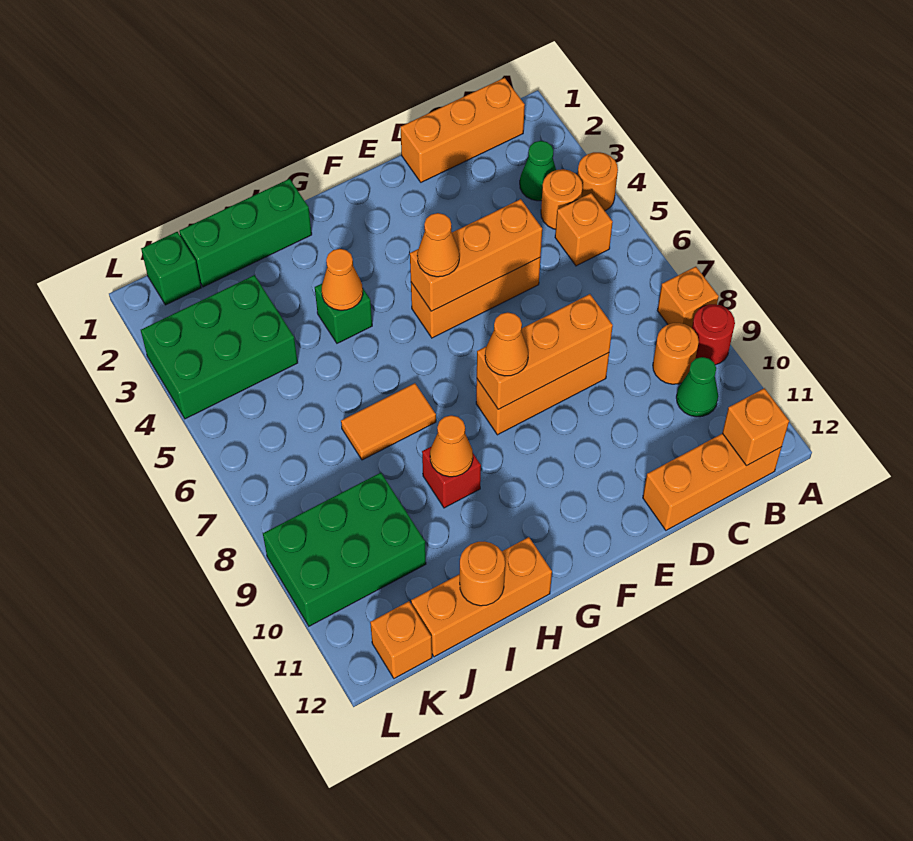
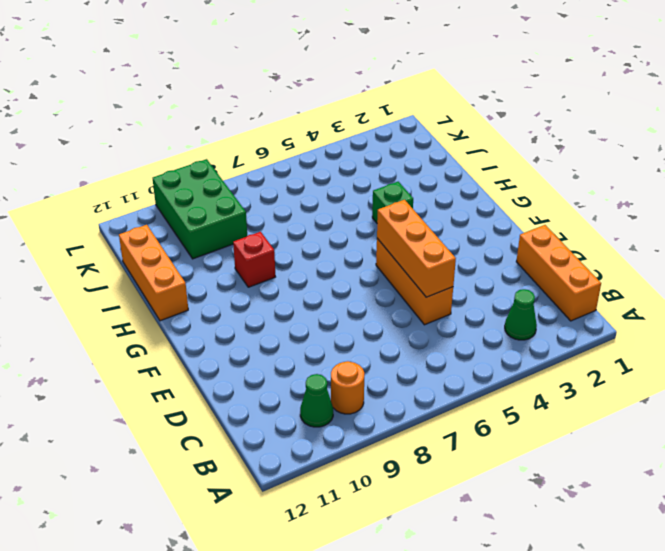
none -> orange 1x1 round brick [578,152,618,211]
none -> orange 1x1 brick [658,267,719,328]
none -> red 1x1 round brick [692,304,735,365]

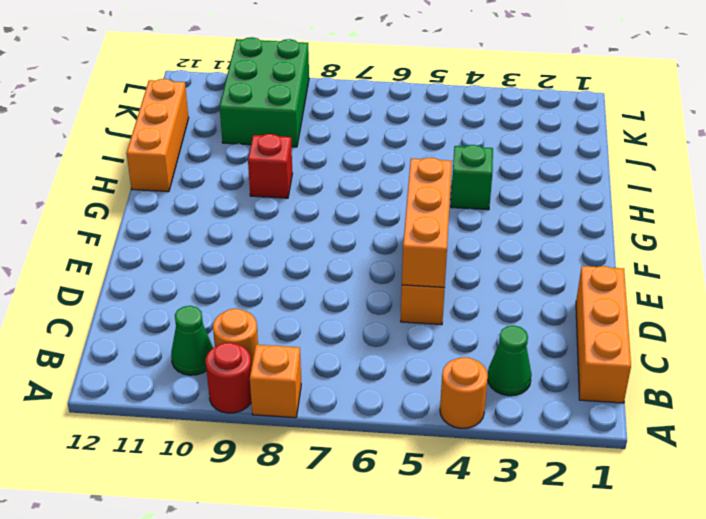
none -> orange 1x1 round brick [541,169,582,229]
none -> orange 1x1 brick [555,193,613,266]
none -> orange 1x3 brick [643,434,782,530]

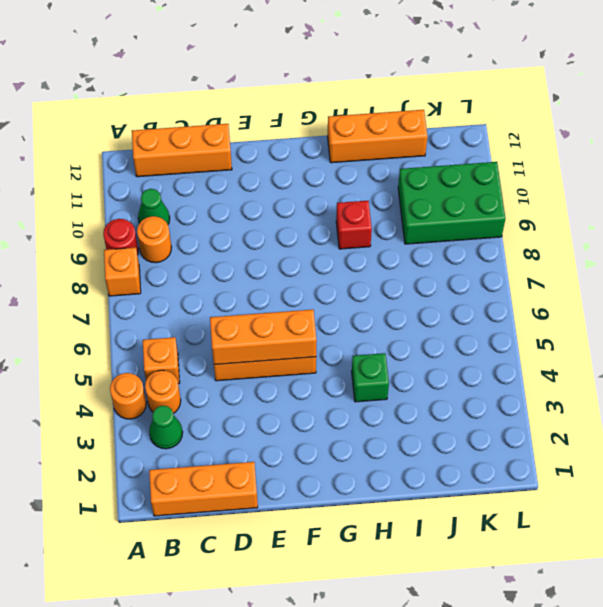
none -> orange 1x3 brick [476,353,609,435]
none -> green 1x3 brick [179,179,312,287]
none -> orange 1x2 tile [341,383,436,460]

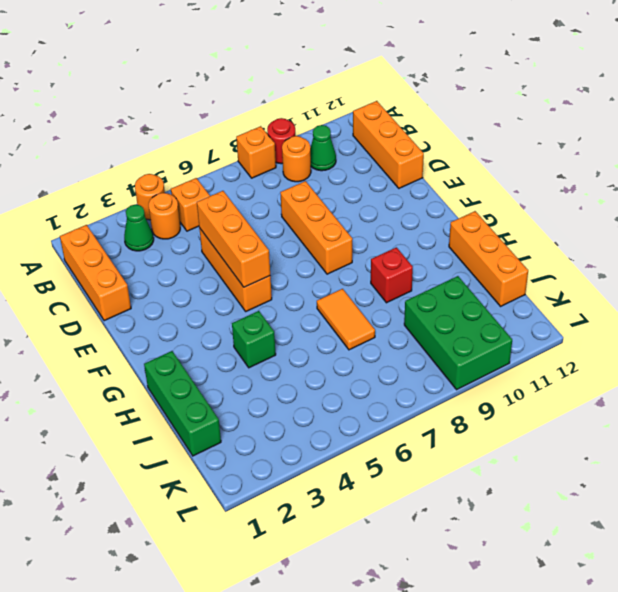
none -> green 2x3 brick [141,275,298,419]
none -> green 1x1 brick [141,232,201,305]
none -> orange 1x1 brick [370,601,432,678]

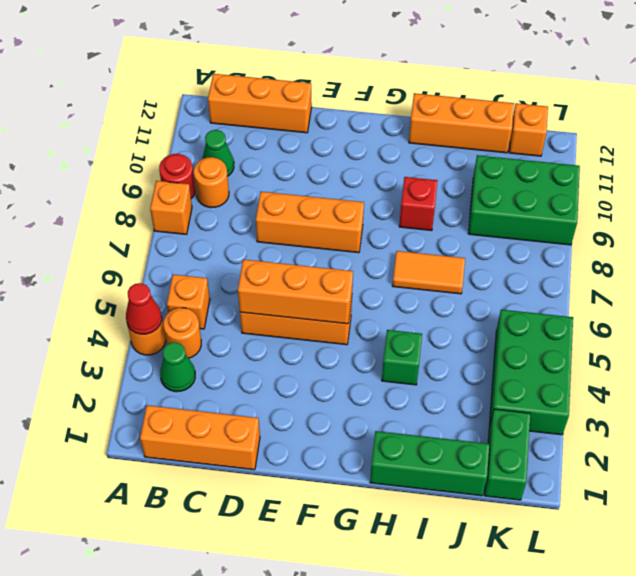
red 1x1 cone [126,283,162,334] -> none
green 1x2 brick [484,409,530,500] -> green 1x1 brick [141,232,201,305]
green 2x3 brick [490,310,573,435] -> green 2x3 brick turned to [141,275,298,419]
none -> orange 1x1 brick [722,388,789,466]
none -> orange 1x3 brick [477,294,613,409]
none -> orange 1x1 cone [322,249,363,310]

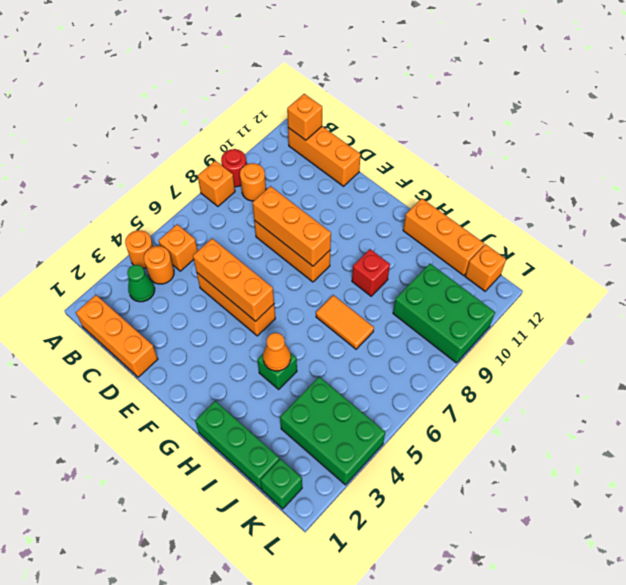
none -> green 1x1 cone [676,357,718,417]
none -> orange 1x1 cone [430,415,473,477]
none -> orange 1x1 round brick [460,542,505,606]

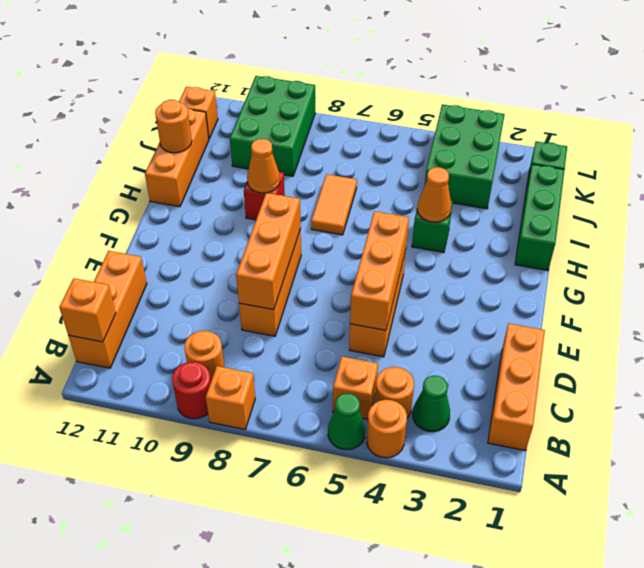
green 1x1 cone [328,394,365,450] -> green 1x1 cone moved to [676,357,718,417]
none -> orange 1x1 cone [417,213,459,277]
none -> orange 1x1 cone [485,312,528,376]

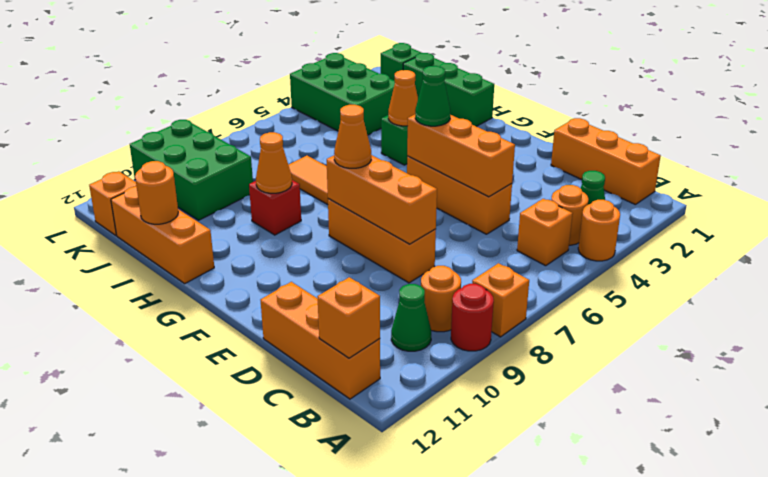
green 1x1 cone [415,66,450,126] -> orange 1x1 cone [417,213,459,277]

